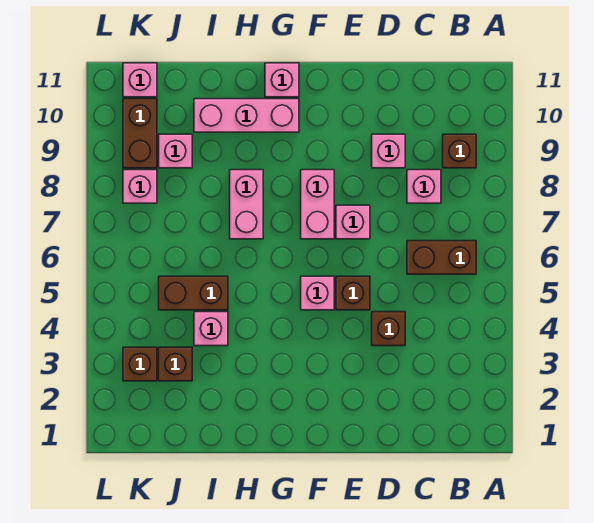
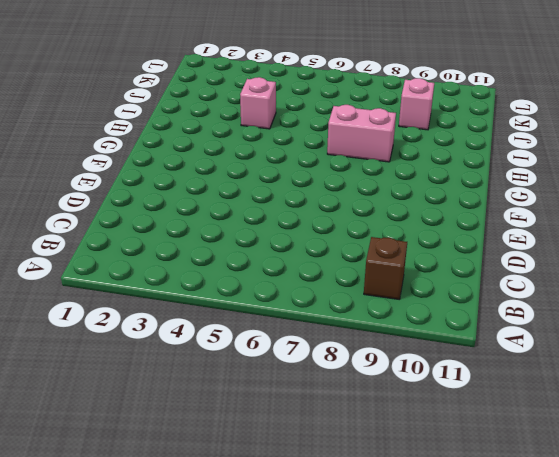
none -> brown 1x2 brick [407,241,476,274]
none -> pink 1x1 brick [407,170,441,203]
none -> brown 1x1 brick [372,312,405,346]

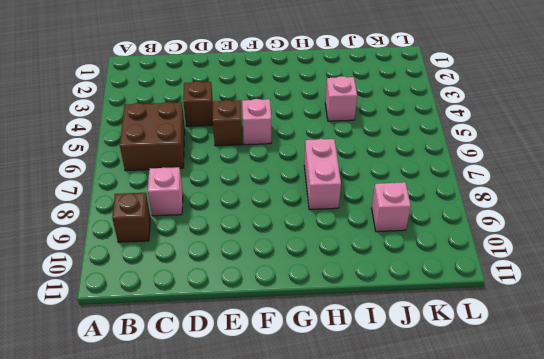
brown 2x2 brick [120,102,185,171] -> brown 1x2 brick [407,241,476,274]
none -> pink 1x1 brick [372,134,405,168]
none -> pink 1x1 brick [336,205,370,239]
none -> pink 1x2 brick [301,170,334,239]

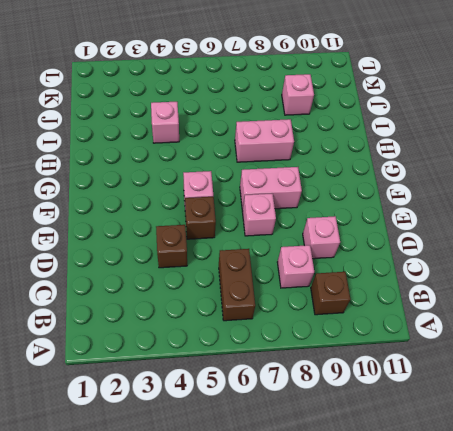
none -> pink 1x3 brick [194,99,299,132]
none -> pink 1x1 brick [265,63,299,97]
none -> brown 1x2 brick [159,276,228,310]

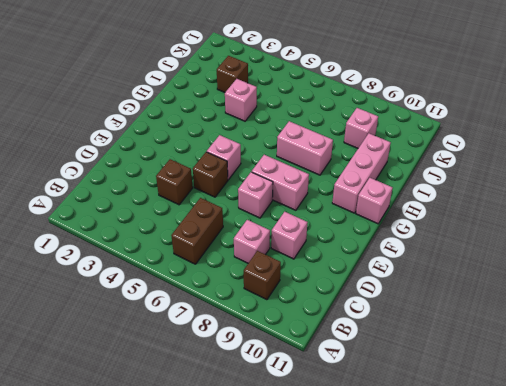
none -> brown 1x2 brick [159,276,228,310]
none -> brown 1x1 brick [123,347,157,381]
none -> pink 1x1 brick [123,170,157,203]

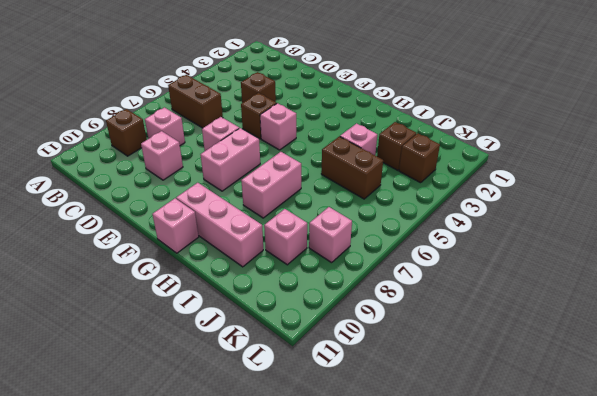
none -> brown 1x2 brick [123,99,157,168]
none -> pink 1x1 brick [123,63,157,97]

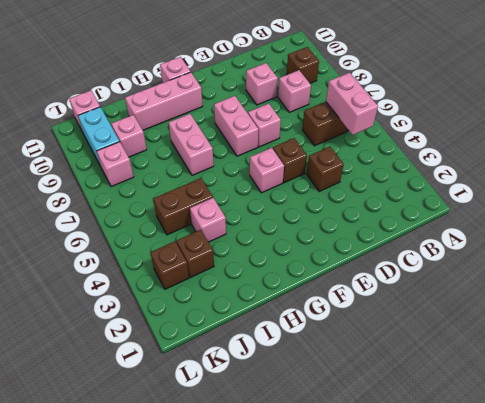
pink 1x2 brick [326,72,378,135] -> none
cyan 1x2 brick [78,107,120,167] -> brown 1x2 brick [123,99,157,168]

